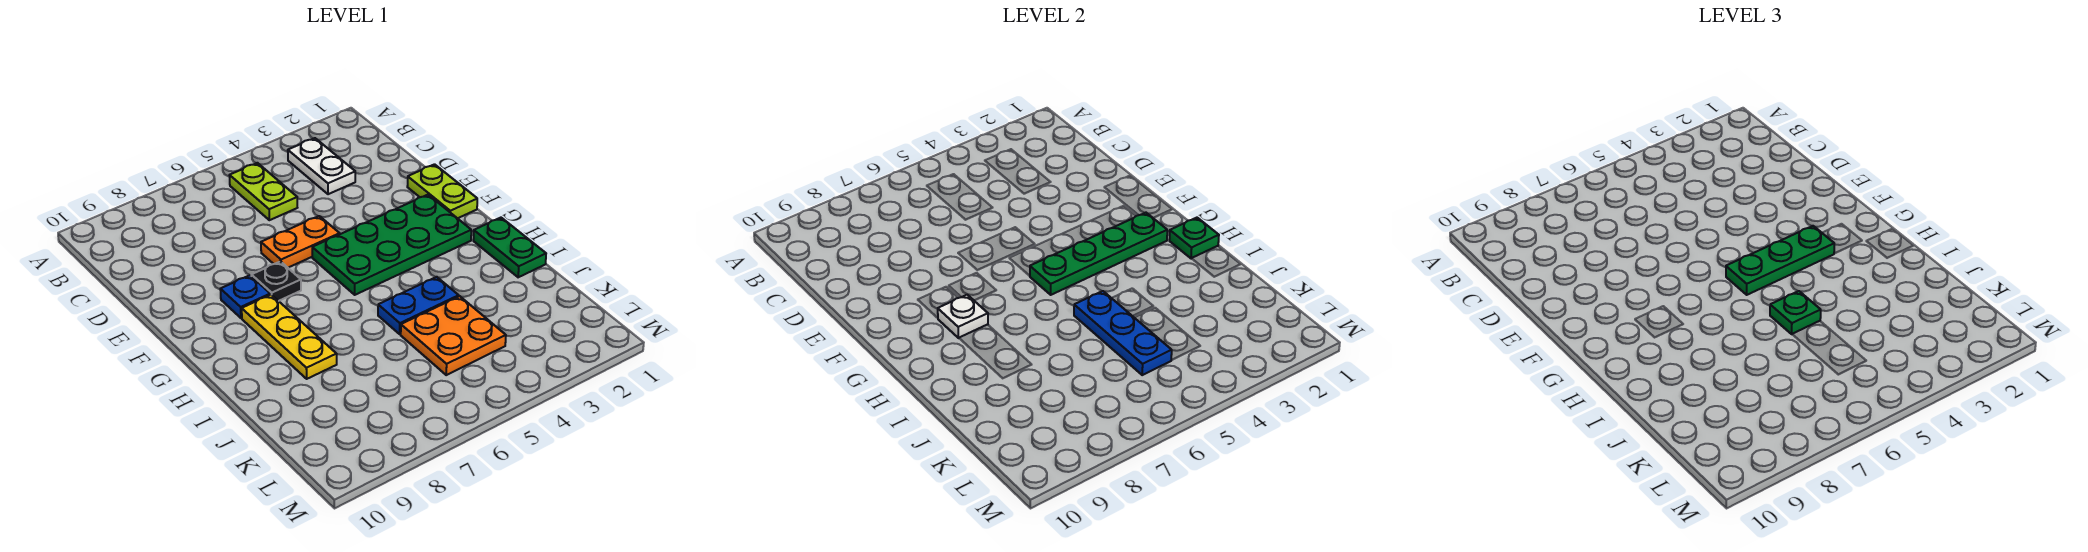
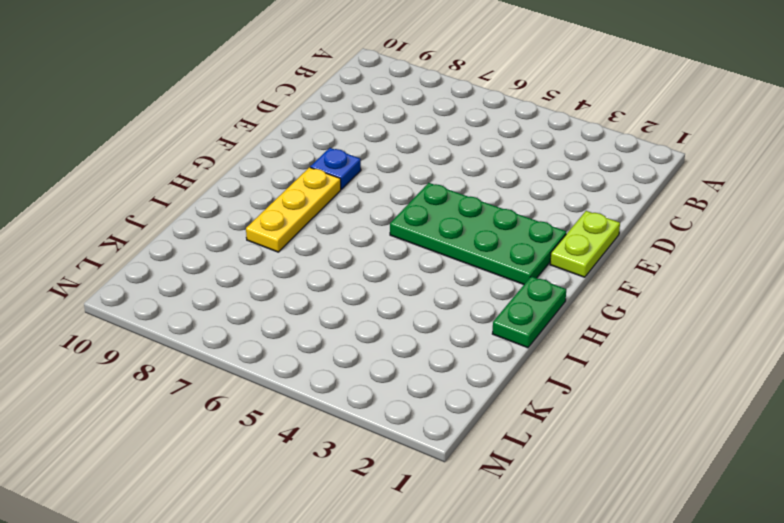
none -> white 1x2 plate [288,138,355,194]
none -> lime 1x2 plate [230,163,297,220]
none -> orange 1x2 plate [261,216,340,268]

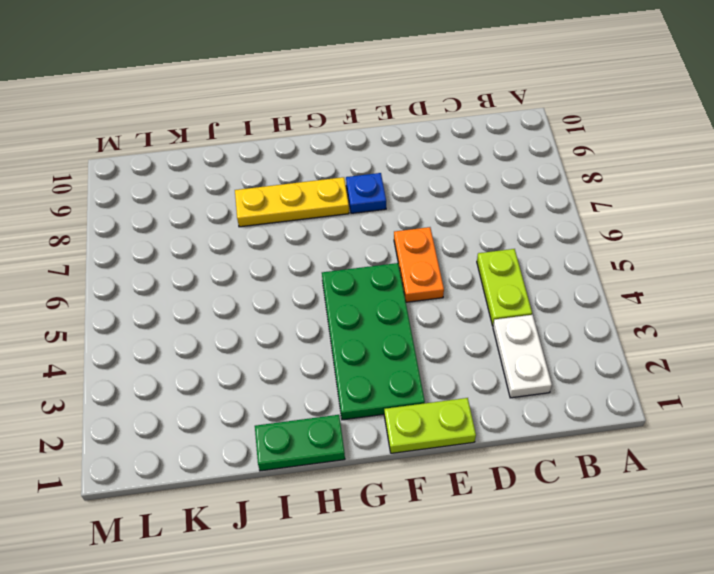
white 1x2 plate [493,315,552,398] -> white 1x2 plate turned to [288,138,355,194]
lime 1x2 plate [477,249,532,326] -> lime 1x2 plate turned to [230,163,297,220]
none -> black 1x1 plate [251,261,301,301]
none -> blue 1x2 plate [378,277,459,334]
none -> orange 2x2 plate [401,296,506,375]

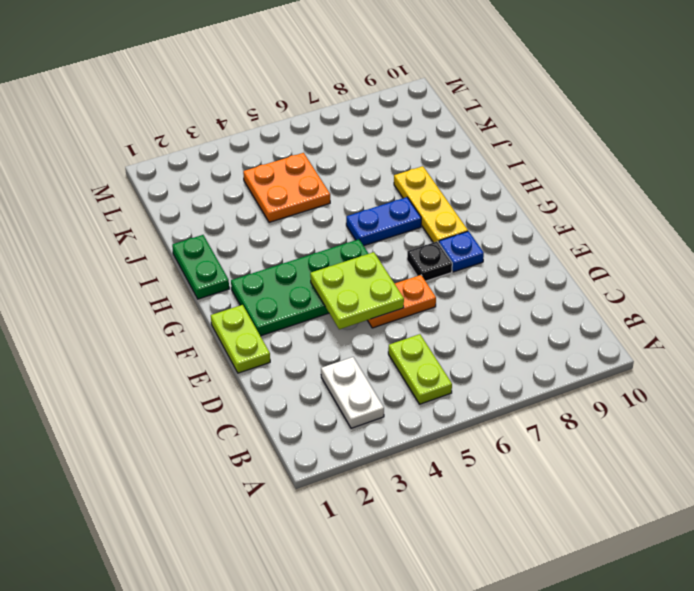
lime 2x2 plate [310,252,404,329] -> none
blue 1x2 plate [346,197,421,246] -> blue 1x2 plate moved to [378,277,459,334]
none -> green 1x4 plate [1030,213,1167,295]
none -> white 1x1 plate [938,295,988,338]
none -> green 1x1 plate [1169,218,1219,259]

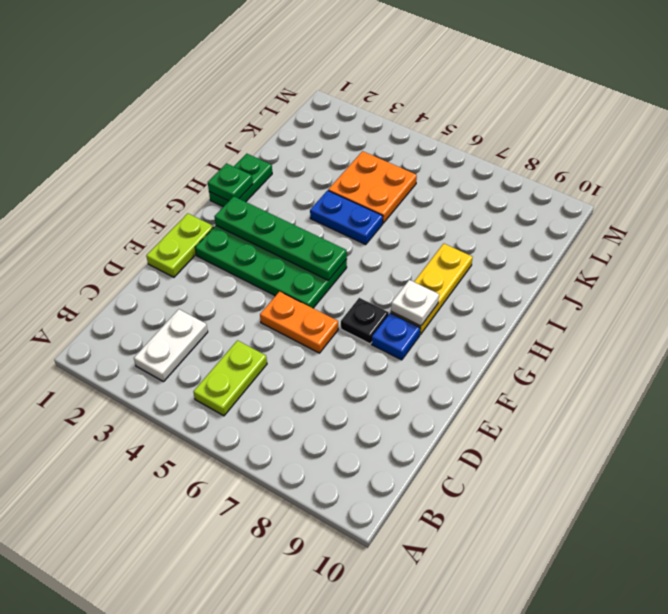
none -> blue 1x3 plate [1074,291,1172,375]
none -> green 1x3 plate [1726,226,1834,295]
none -> green 1x1 plate [1770,291,1821,334]

